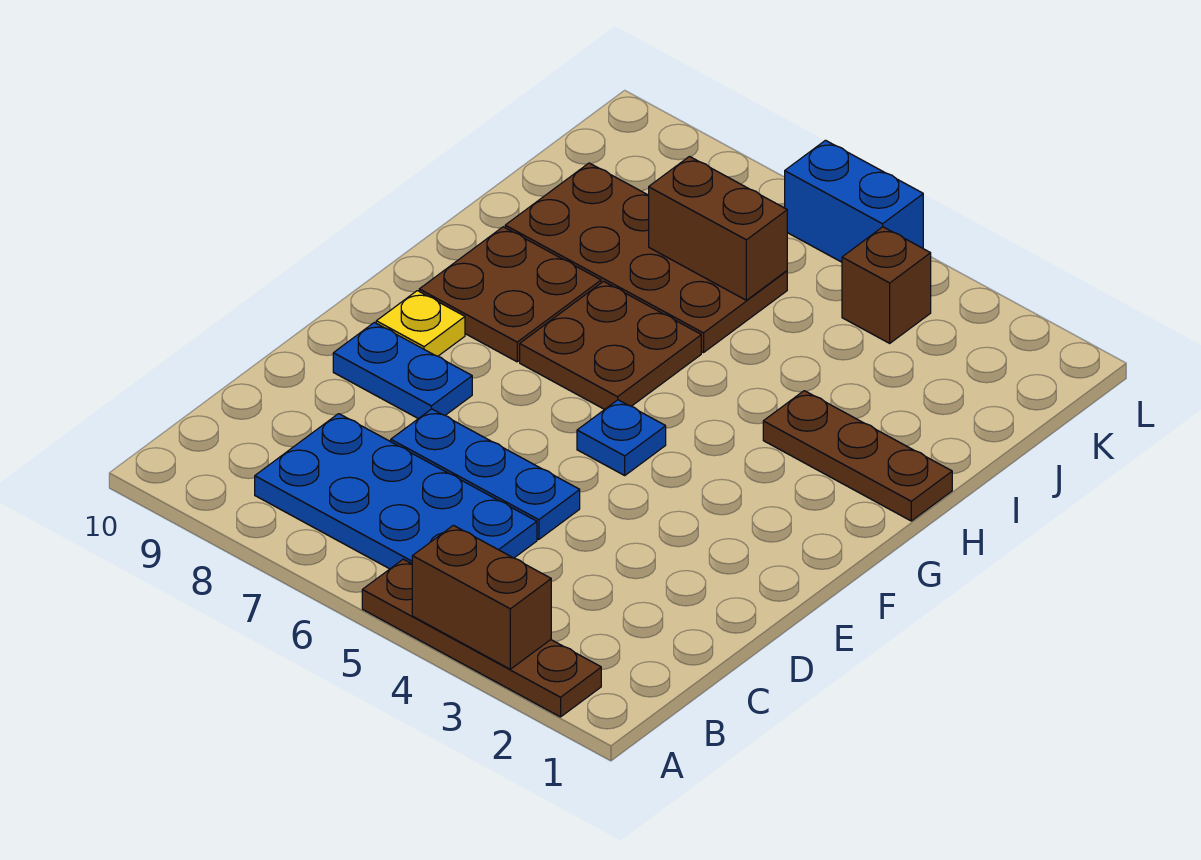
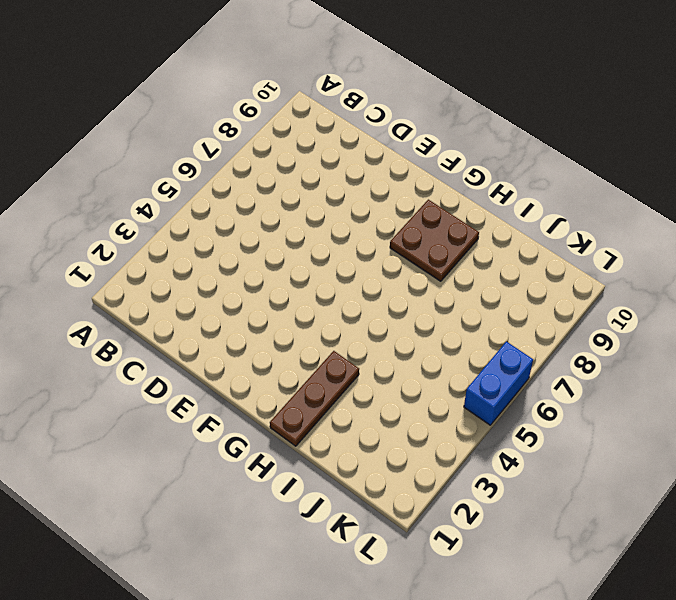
none -> brown 1x4 plate [362,559,601,717]
none -> blue 2x4 plate [255,414,537,569]
none -> blue 1x3 plate [390,409,580,539]

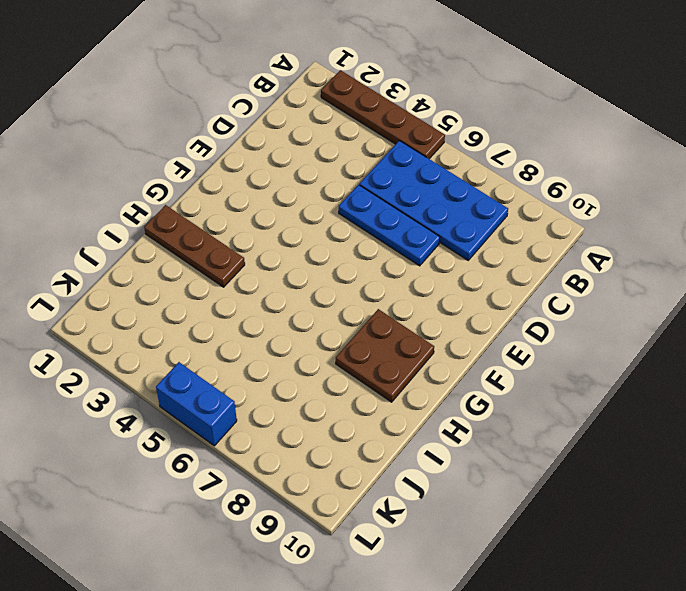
none -> blue 1x2 plate [333,322,472,419]
none -> blue 1x1 plate [577,400,666,475]
none -> yellow 1x1 plate [376,291,465,356]

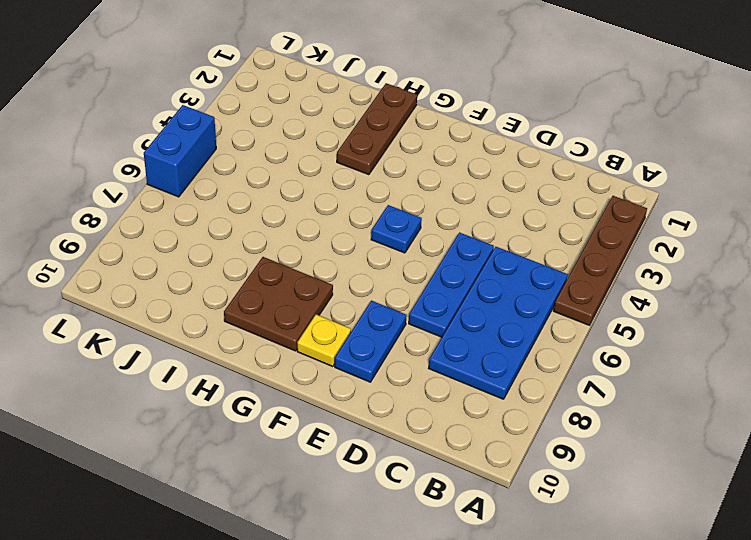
none -> brown 2x2 plate [520,281,701,409]
none -> brown 2x4 plate [505,163,787,353]
none -> brown 1x1 brick [842,227,931,343]

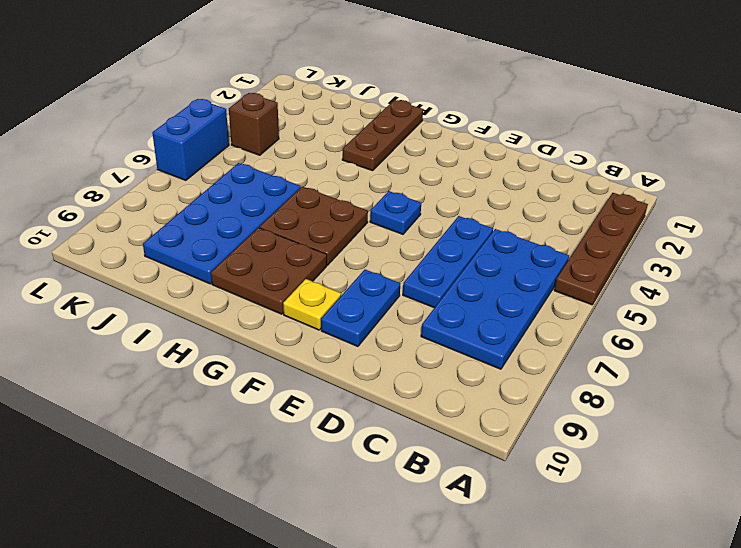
blue 2x4 plate [143,163,301,284] -> brown 2x4 plate [505,163,787,353]
none -> brown 1x2 brick [412,525,551,669]
none -> brown 1x2 brick [649,157,787,300]

